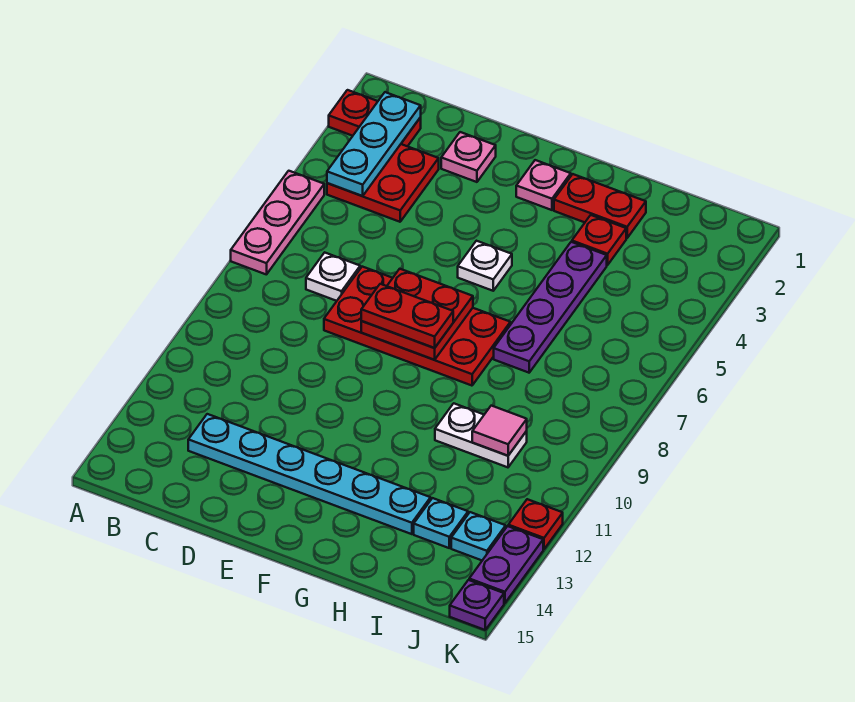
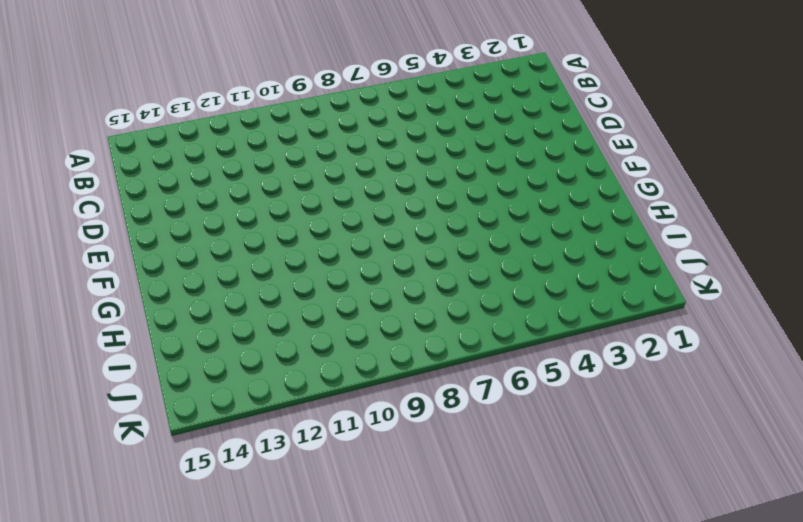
none -> red 1x2 plate [329,90,421,146]
none -> pink 1x3 plate [231,171,324,275]
none -> red 2x2 plate [327,144,439,222]

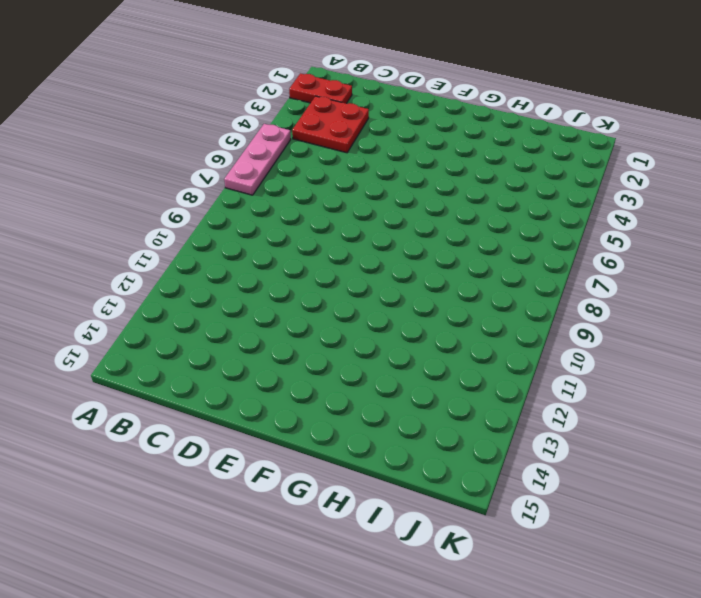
none -> white 1x1 plate [306,252,360,301]
none -> cyan 1x6 plate [188,414,431,534]
none -> pink 1x1 plate [441,132,496,182]

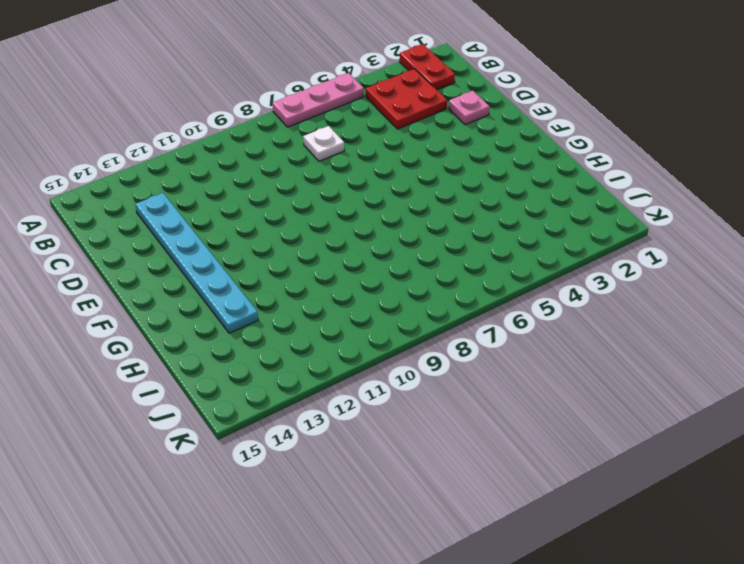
none -> red 2x4 plate [324,267,510,386]
none -> pink 1x1 plate [516,160,571,210]
none -> white 1x1 plate [458,241,512,291]

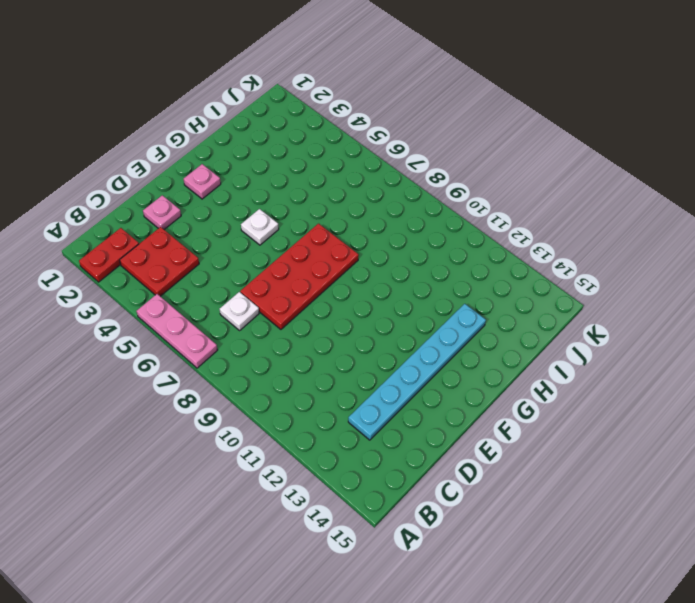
none -> red 1x2 plate [554,174,646,238]
none -> red 1x1 plate [572,215,626,265]
none -> purple 1x4 plate [494,242,607,373]

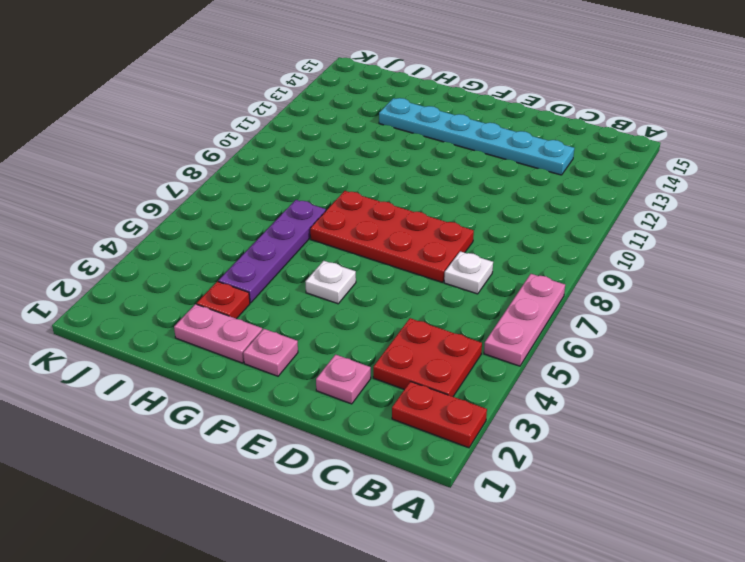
pink 1x2 plate [174,304,262,363] -> red 1x2 plate [554,174,646,238]
none -> white 1x2 plate [435,403,527,467]
none -> cyan 1x1 plate [414,498,468,548]
none -> cyan 1x1 plate [451,512,506,560]

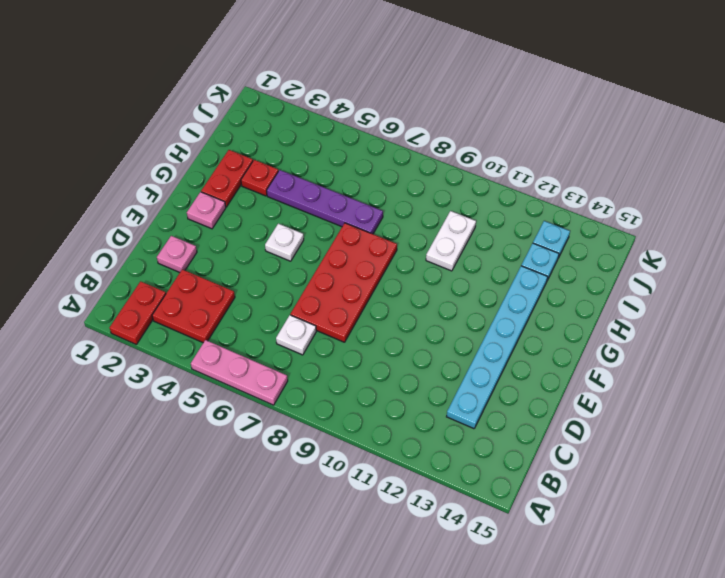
none -> red 1x1 plate [508,499,563,549]
none -> purple 1x2 plate [469,526,543,603]
none -> purple 1x1 plate [450,580,504,630]

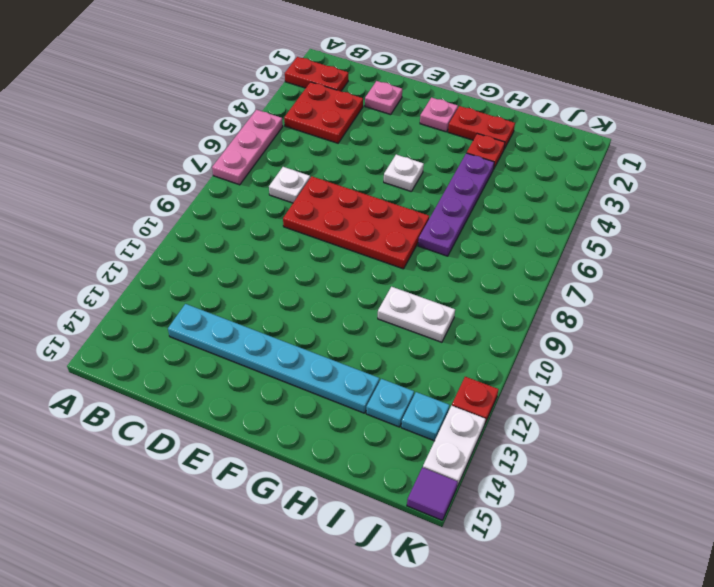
white 1x2 plate [423,405,486,487] -> purple 1x2 plate [469,526,543,603]
purple 1x1 tile [407,467,458,520] -> purple 1x1 plate [450,580,504,630]
none -> cyan 1x3 plate [327,92,421,196]
none -> red 2x2 plate [361,269,473,360]
none -> pink 1x1 tile [472,406,527,456]

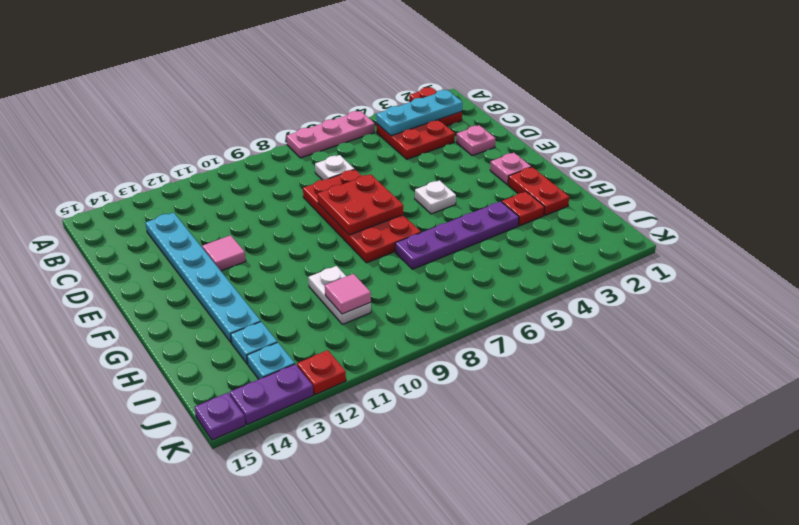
pink 1x1 tile [202,235,246,271] -> none
none -> red 1x2 plate [361,284,453,348]

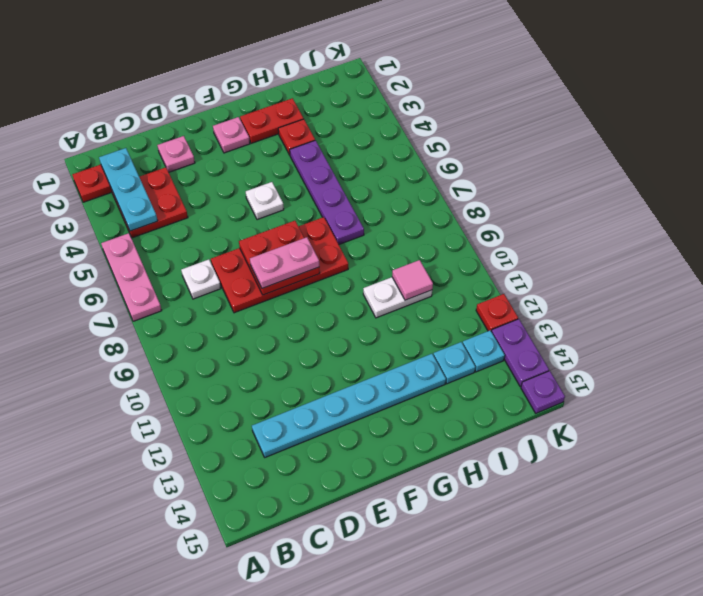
pink 1x2 plate [250,237,319,288] -> red 1x2 plate [361,284,453,348]

